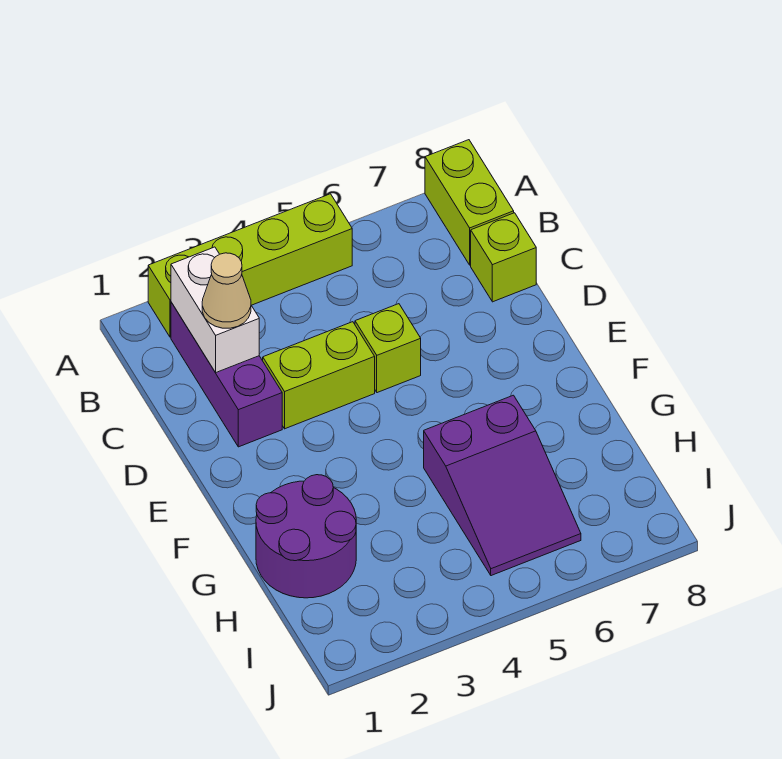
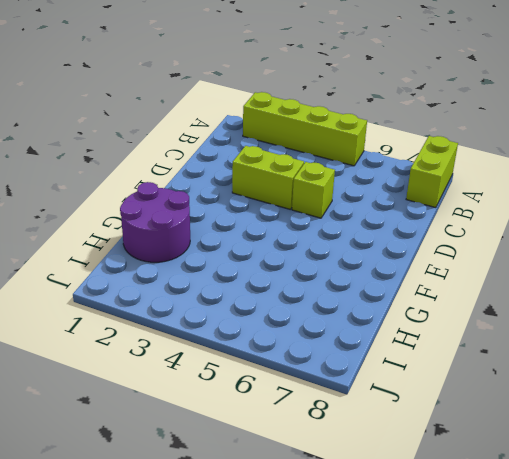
none -> purple 1x3 brick [171,302,282,447]
none -> lime 1x1 brick [471,213,536,302]

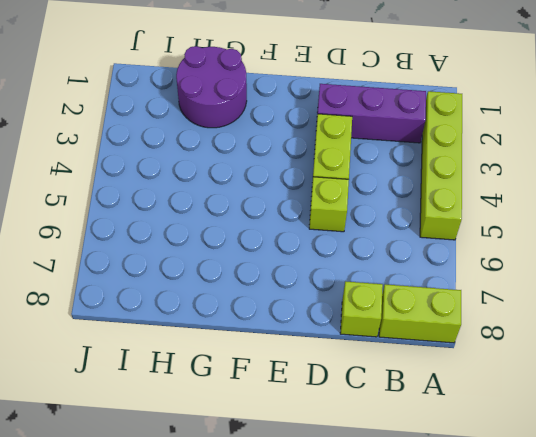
none -> purple 2x3 slope [424,395,581,576]
none -> white 1x2 brick [171,247,259,373]

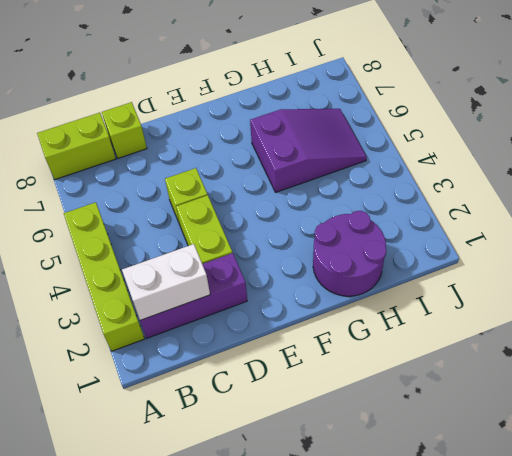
none -> tan 1x1 cone [202,253,251,328]

